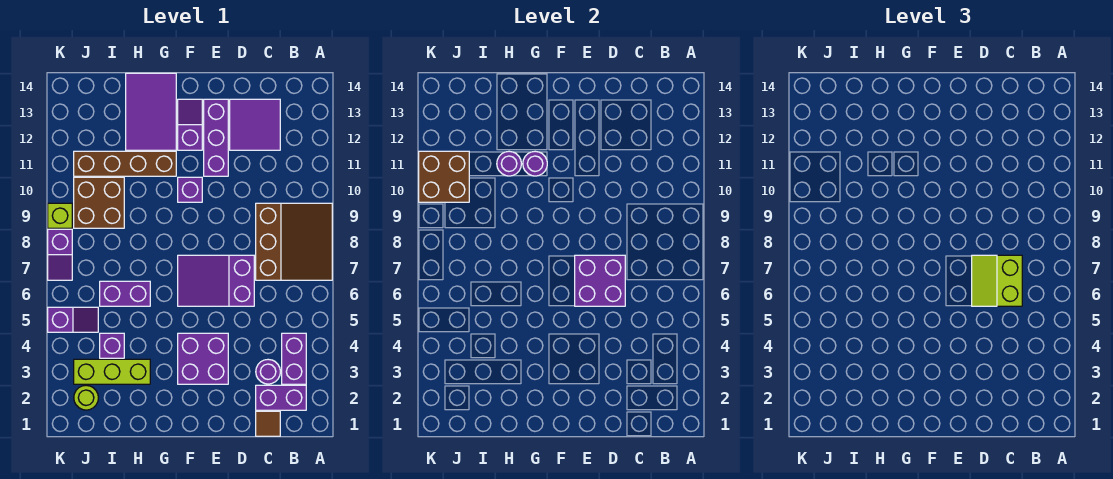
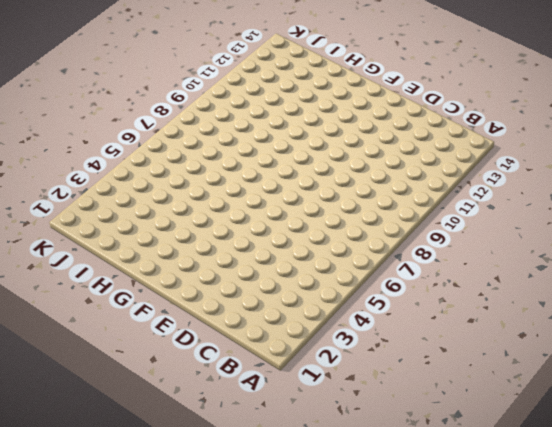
none -> brown 3x3 slope [256,203,332,280]
none -> purple 1x2 brick [256,385,306,410]
none -> purple 1x2 brick [282,333,306,384]

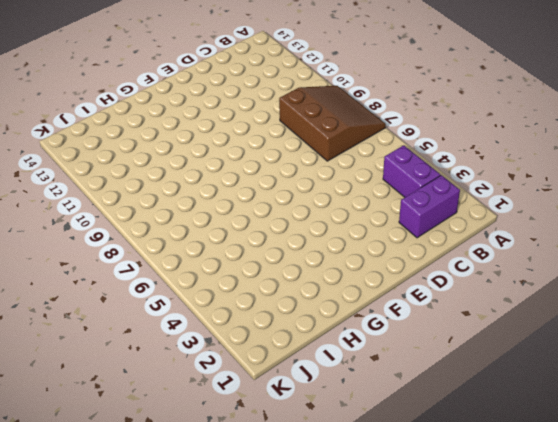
none -> brown 1x1 tile [256,411,280,436]
none -> purple 1x1 round brick [256,359,280,384]
none -> purple 2x2 tile [230,99,280,150]

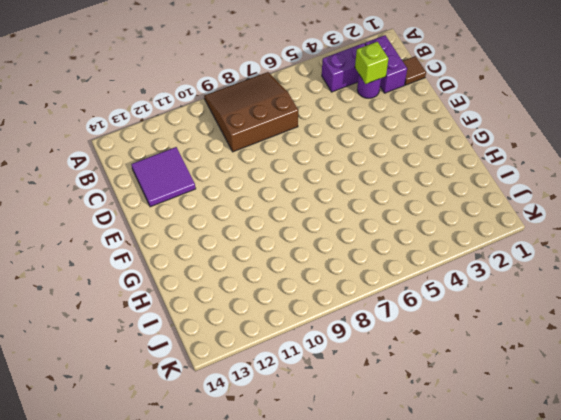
lime 1x1 brick [355,42,388,84] -> lime 1x1 brick moved to [48,203,72,228]
none -> purple 2x3 slope [178,255,254,306]
none -> purple 2x2 brick [178,333,228,384]
none -> purple 1x3 brick [204,99,228,176]

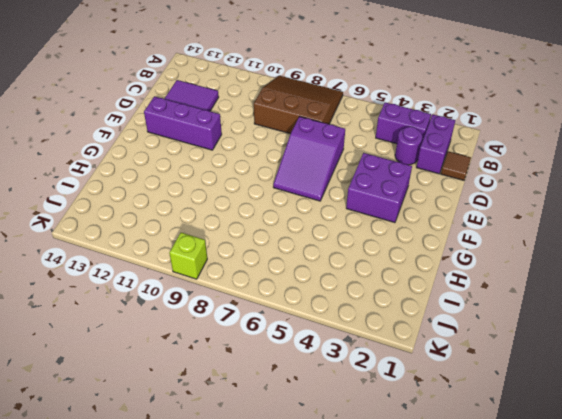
none -> purple 1x1 brick [178,177,202,202]
none -> purple 1x2 slope [178,99,202,150]
none -> brown 1x4 brick [74,151,176,176]

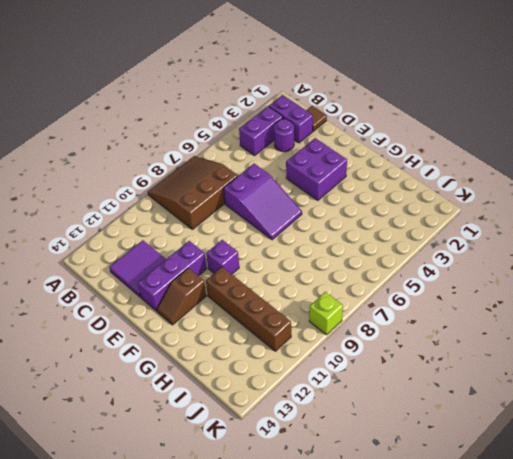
brown 1x2 slope [157,268,206,325] -> purple 1x2 slope [178,99,202,150]
none -> purple 2x3 tile [126,73,176,150]
none -> lime 1x3 brick [74,359,150,384]
none -> purple 1x2 brick [100,281,150,306]

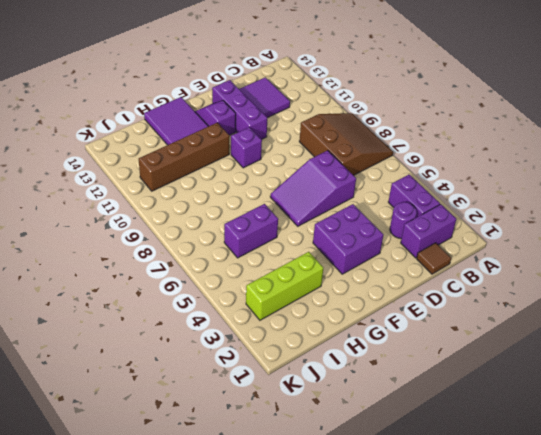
none -> purple 1x1 brick [100,333,124,358]
none -> brown 2x2 brick [74,177,124,228]
none -> lime 1x1 round brick [74,385,98,410]

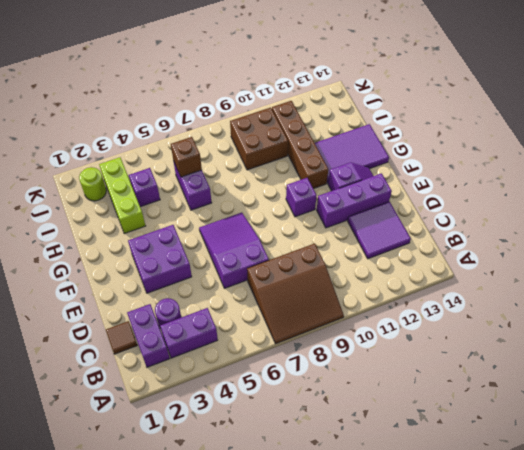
brown 1x1 brick [171,137,202,177] -> none
none -> purple 1x2 slope [48,307,98,332]
none -> purple 1x2 slope [48,229,72,280]
none -> lime 1x1 brick [48,203,72,228]

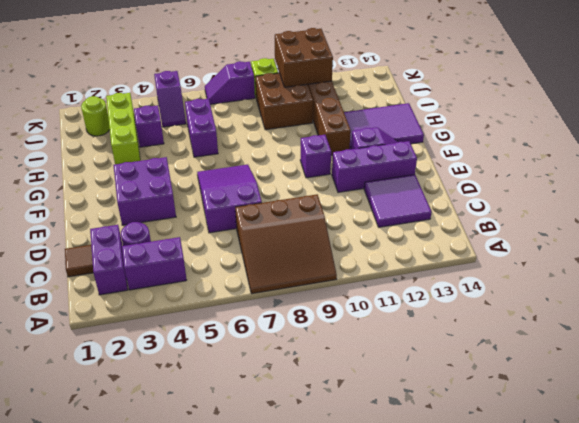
none -> purple 2x2 brick [575,255,625,306]
none -> purple 1x1 round brick [523,151,547,176]
none -> purple 1x1 round brick [497,151,521,176]

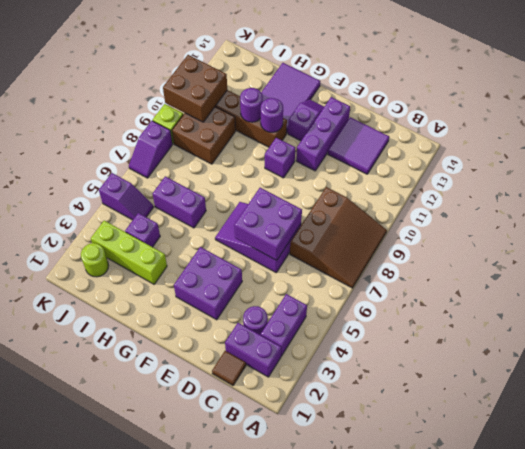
none -> lime 2x2 slope [972,255,1022,306]

